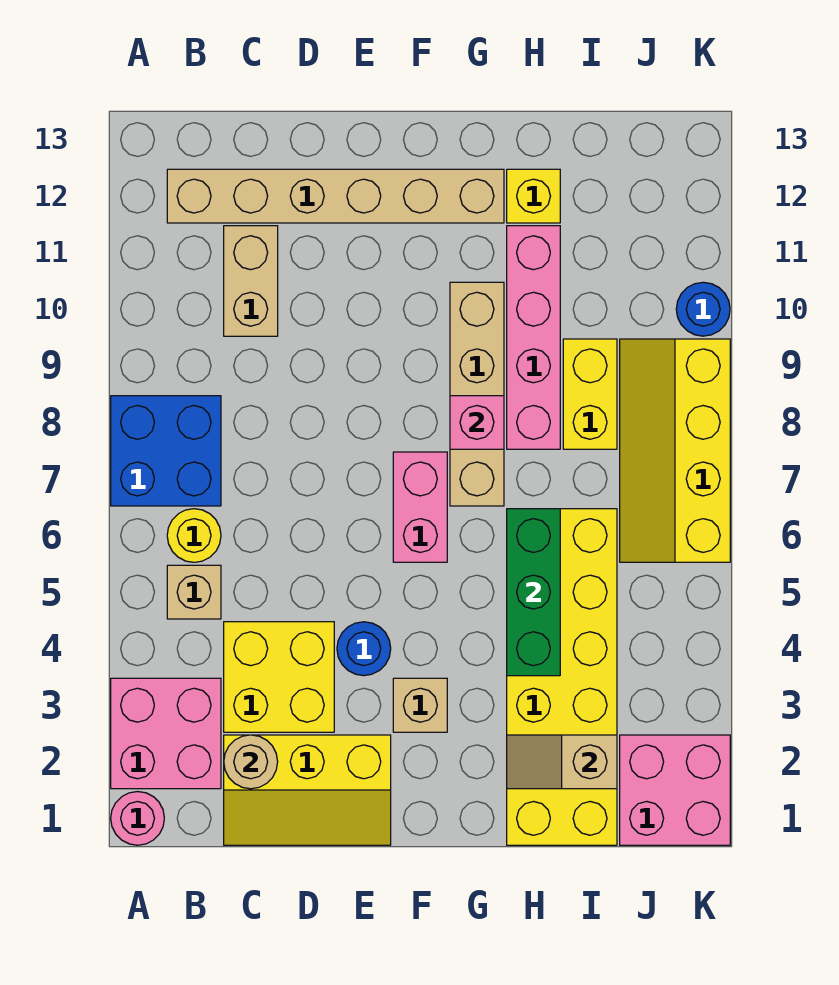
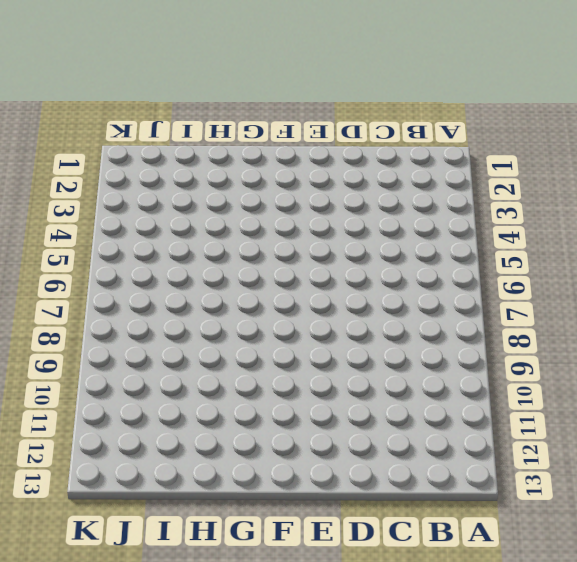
none -> pink 1x1 round brick [111,792,164,845]
none -> pink 2x2 brick [111,678,221,789]
none -> blue 2x2 brick [111,396,221,506]

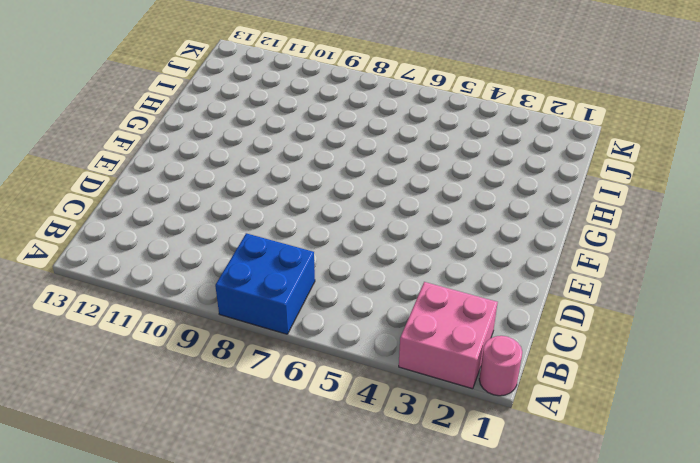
none -> tan 1x1 brick [167,565,221,619]
none -> yellow 1x1 round brick [167,509,221,562]
none -> tan 1x6 brick [167,169,504,223]

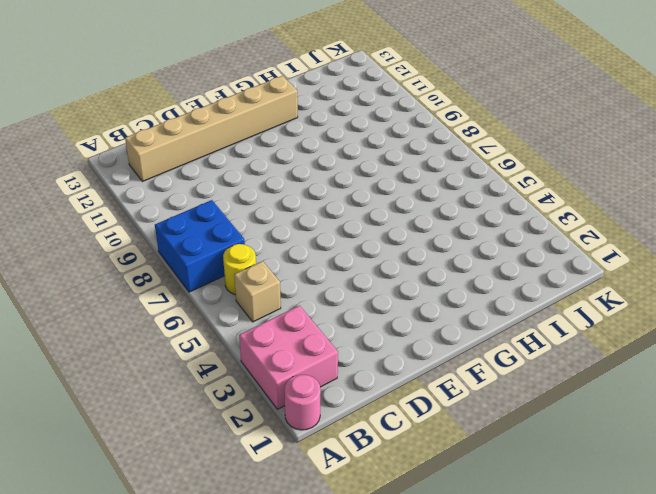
none -> yellow 2x3 slope [224,735,391,845]
none -> yellow 2x2 brick [224,622,334,732]
none -> tan 1x2 brick [224,226,278,336]

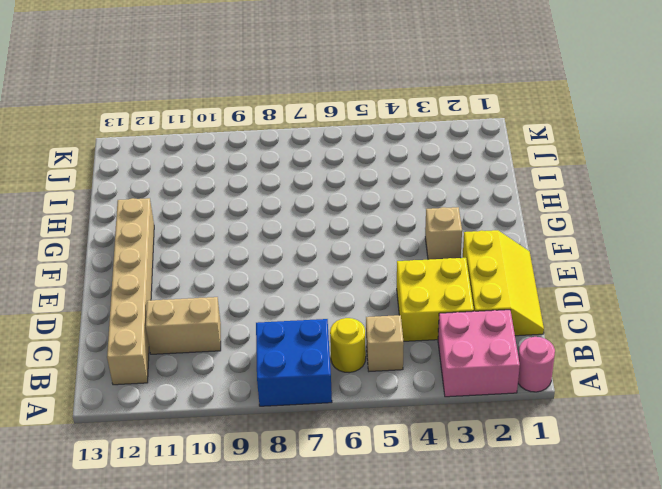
none -> blue 1x1 round brick [337,622,391,676]
none -> pink 1x2 brick [393,452,447,562]
none -> tan 1x4 brick [450,282,504,506]

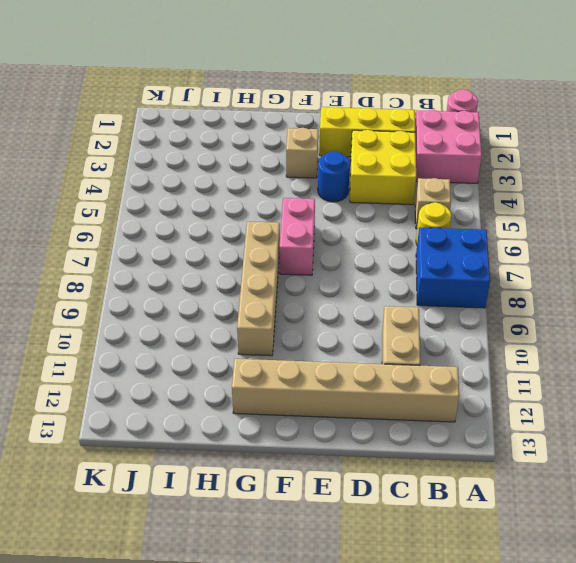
none -> yellow 2x6 brick [507,509,617,845]
none -> pink 1x4 brick [507,226,560,449]
none -> yellow 1x1 brick [507,169,560,223]

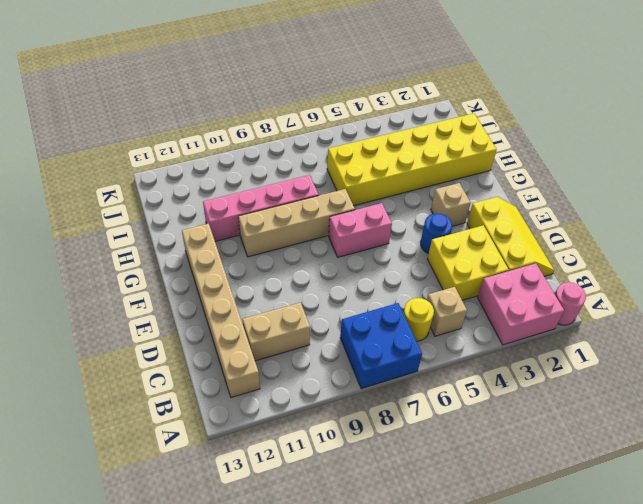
none -> yellow 1x1 brick [507,169,560,223]
none -> yellow 1x2 brick [563,339,617,449]
none -> pink 2x2 brick [620,735,730,845]

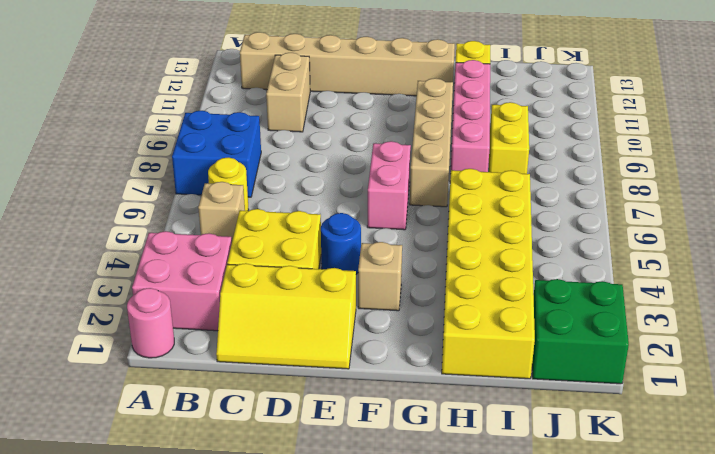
green 2x2 brick [532,279,629,384] -> pink 2x2 brick [620,735,730,845]
none -> yellow 2x4 slope [620,339,730,562]
none -> blue 1x1 round brick [676,282,730,336]
none -> tan 1x1 round brick [224,735,278,789]

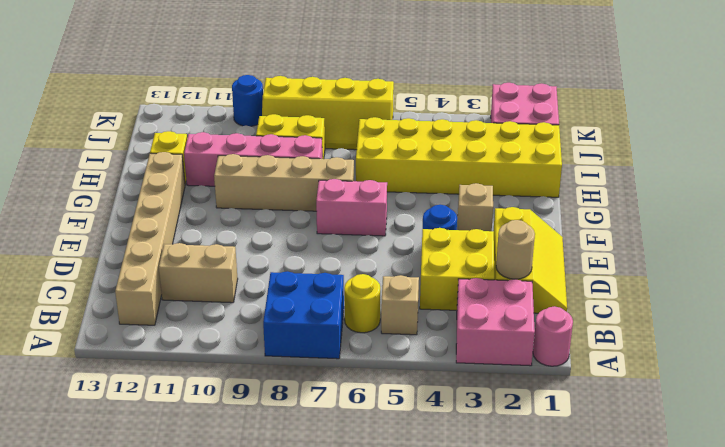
none -> pink 1x1 brick [450,396,504,449]
none -> tan 1x2 slope [507,735,617,789]
none -> green 1x3 brick [507,509,560,676]

